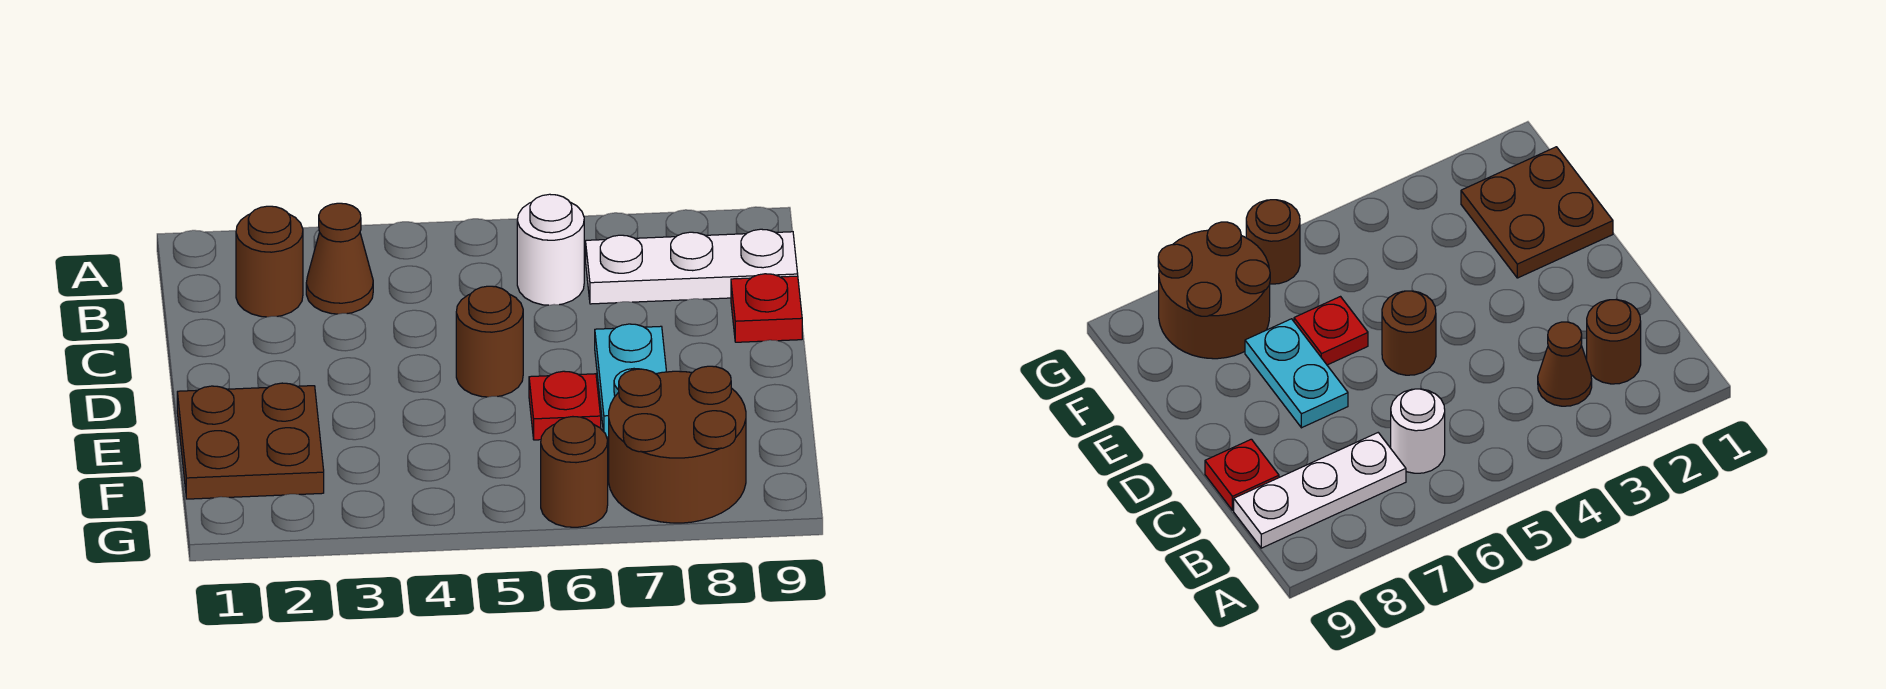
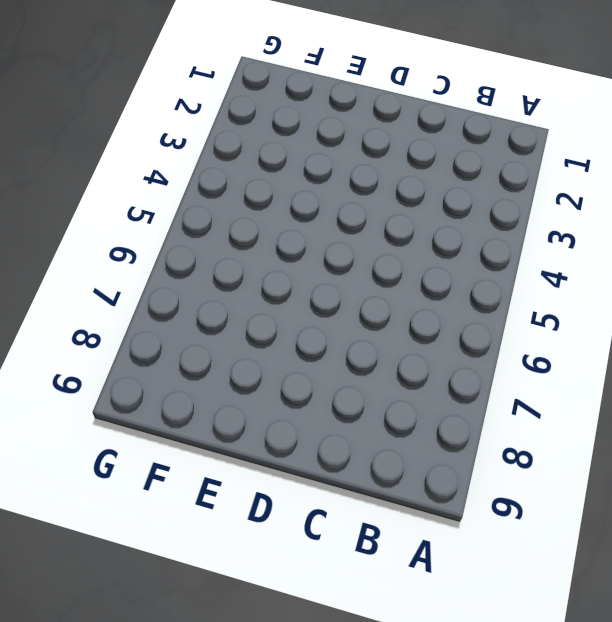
none -> brown 1x1 round brick [236,206,303,317]
none -> brown 1x1 cone [306,203,373,314]

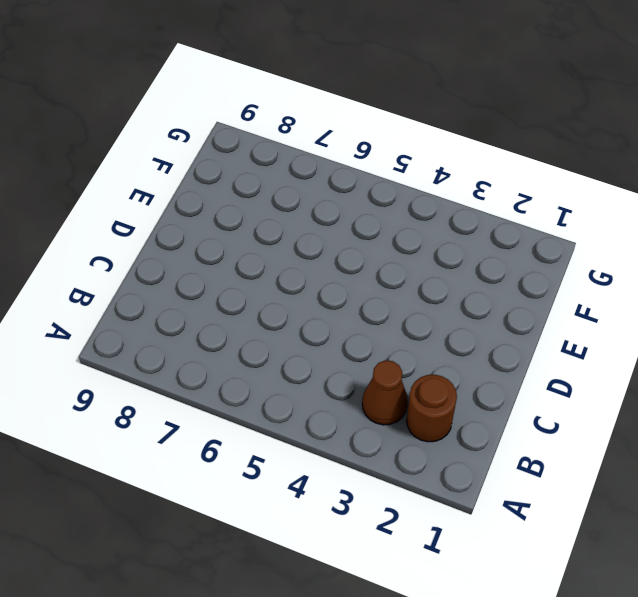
none -> white 1x1 round brick [517,194,584,305]
none -> white 1x3 plate [586,229,798,304]

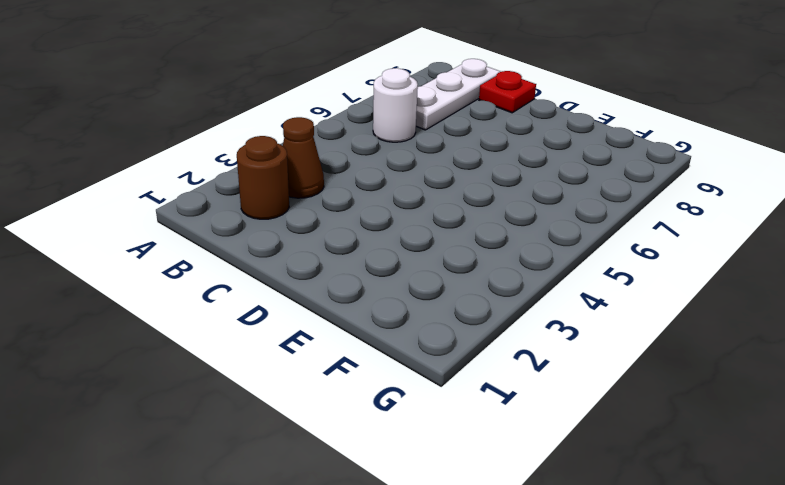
none -> brown 1x1 round brick [456,286,523,397]
none -> cyan 1x2 plate [595,324,666,437]

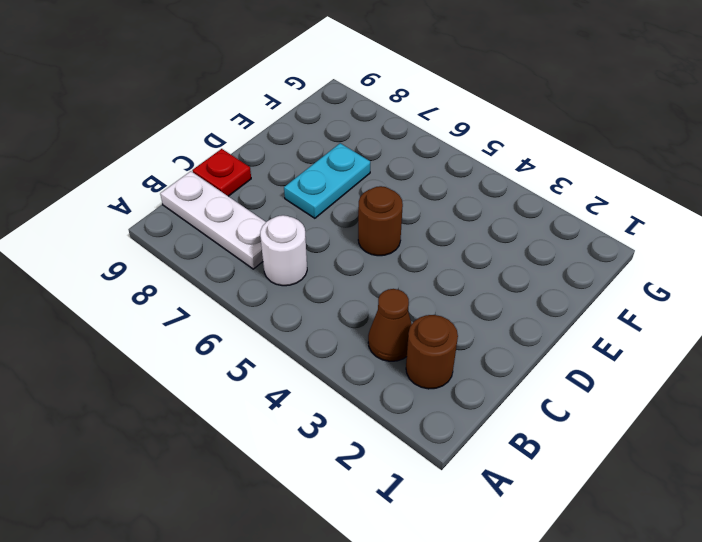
none -> brown 2x2 plate [177,383,324,499]
none -> red 1x1 plate [529,371,601,440]

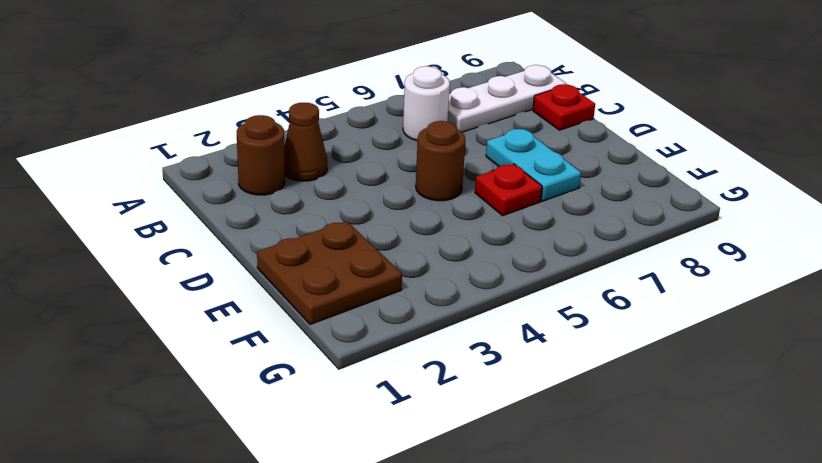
none -> brown 2x2 round brick [609,366,746,523]
none -> brown 1x1 round brick [541,417,608,527]

